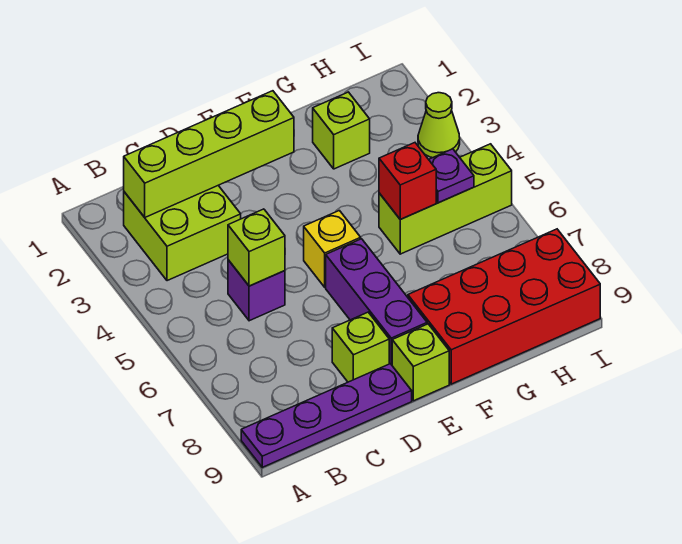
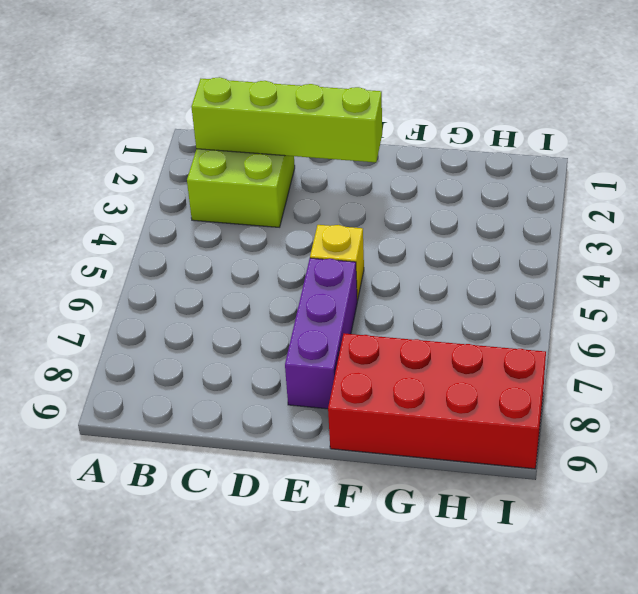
none -> purple 1x4 plate [241,364,412,467]
none -> purple 1x1 brick [228,260,285,321]
none -> lime 1x1 brick [332,312,389,382]

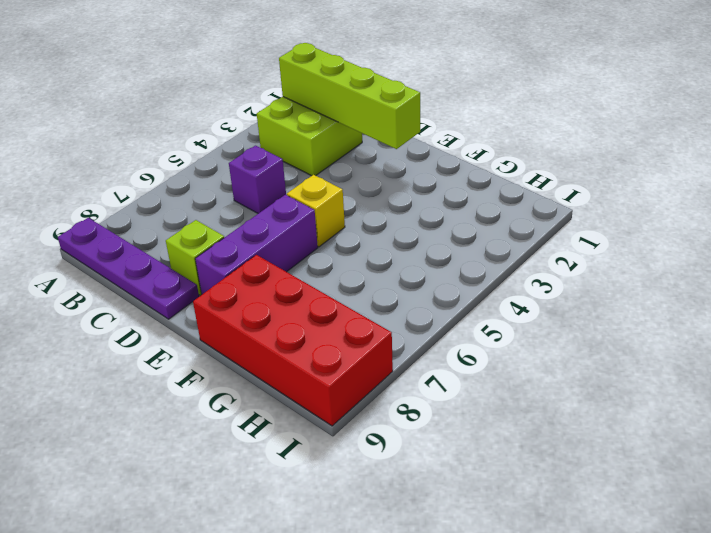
none -> lime 1x1 brick [392,324,449,401]
none -> lime 1x1 brick [313,92,370,169]
none -> lime 1x3 brick [379,144,512,254]

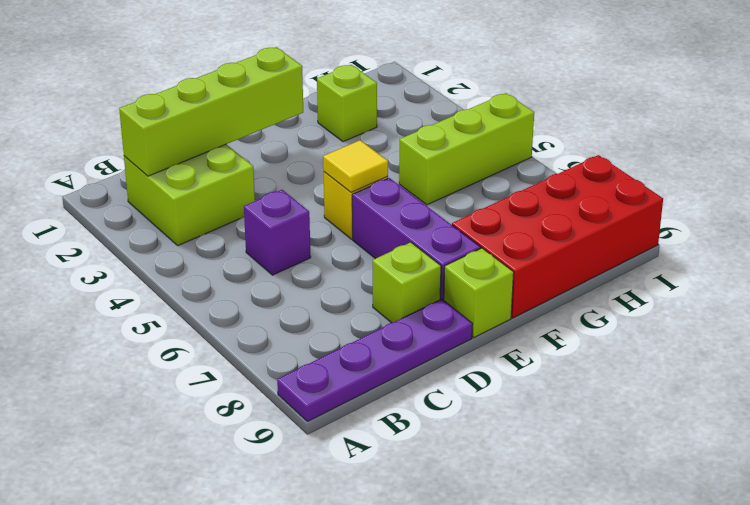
yellow 1x1 tile [323,140,388,192] -> none
none -> lime 1x1 cone [418,93,460,158]
none -> lime 1x1 brick [228,209,285,286]
none -> red 1x1 brick [379,143,436,219]

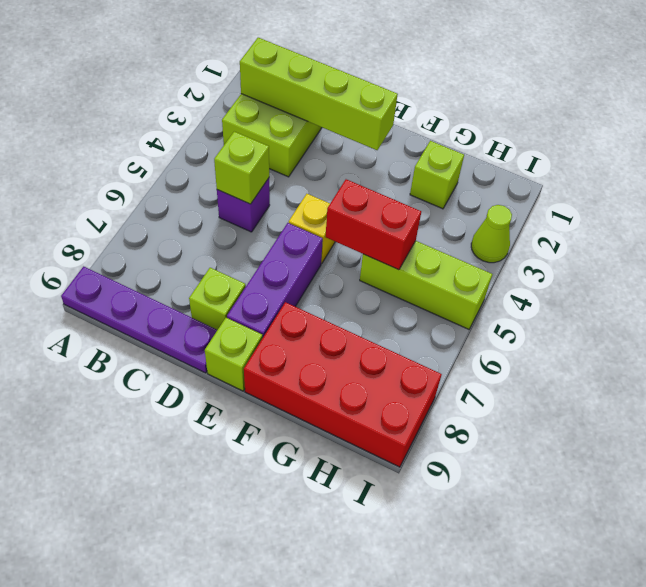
red 1x2 brick [326,179,421,270] -> red 1x1 brick [379,143,436,219]
none -> purple 1x1 plate [429,149,474,203]

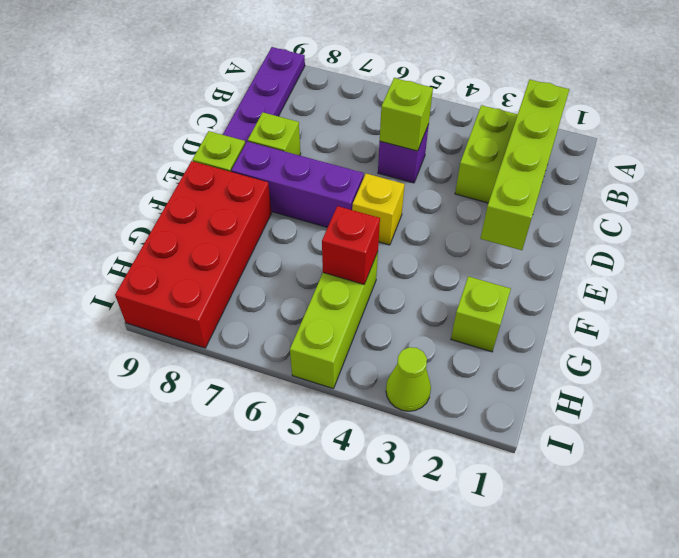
none -> purple 1x1 plate [429,149,474,203]

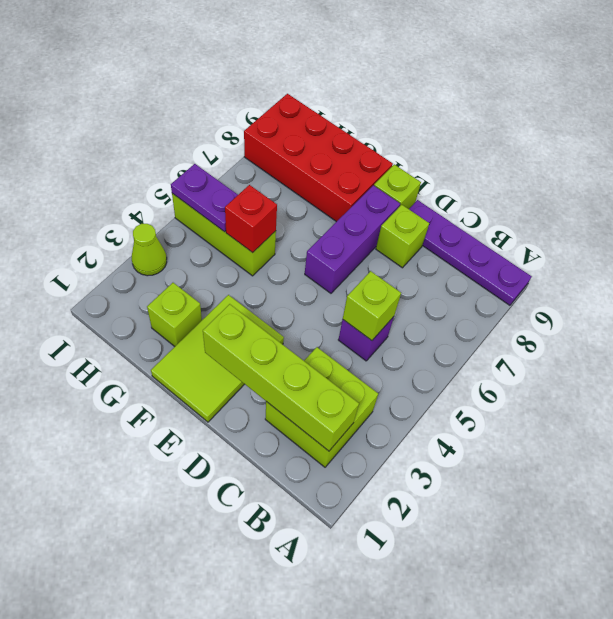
lime 2x3 tile [151,295,284,422] -> none
purple 1x2 plate [171,164,238,232] -> purple 1x1 plate [429,149,474,203]
none -> yellow 1x1 brick [304,211,361,287]

